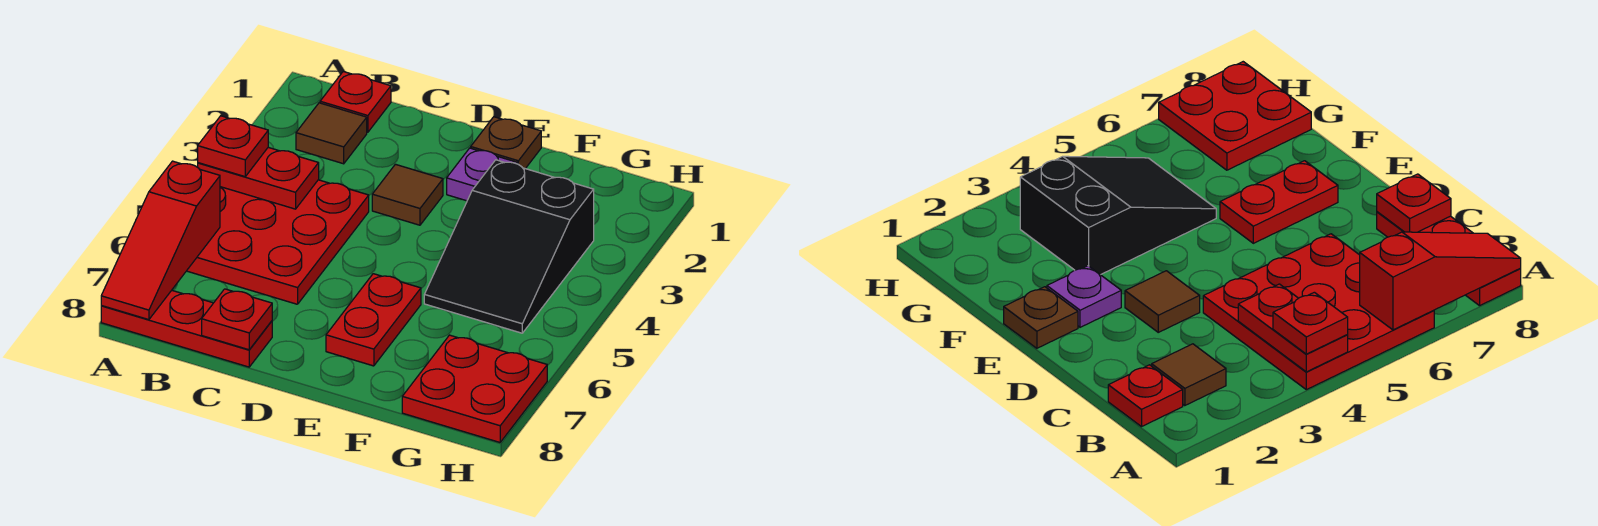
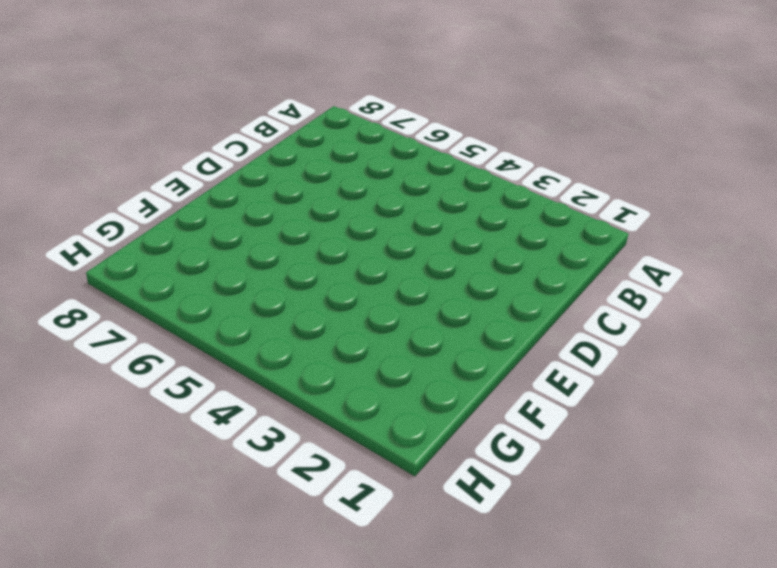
none -> red 3x3 plate [187,180,369,304]
none -> red 1x3 plate [101,290,272,367]
none -> red 1x1 plate [320,72,391,132]

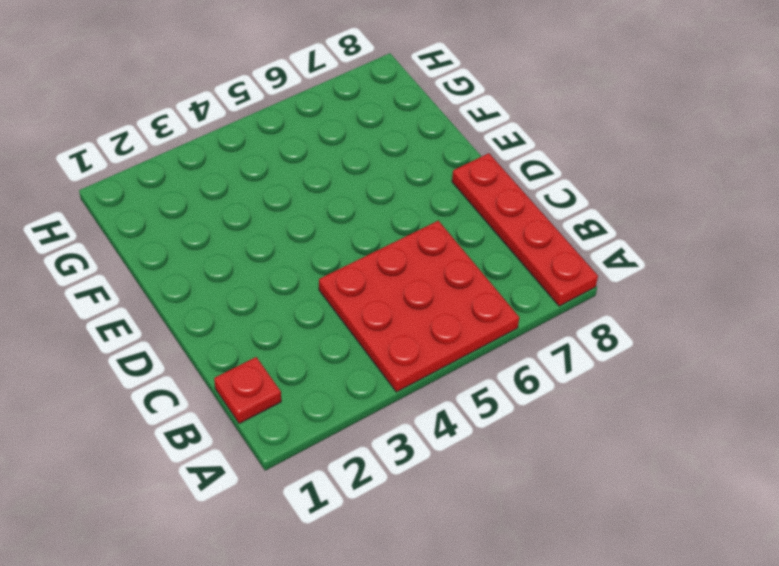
red 1x4 plate [452,153,598,306] -> red 1x3 plate [101,290,272,367]
none -> brown 1x1 tile [296,103,367,164]
none -> brown 1x1 tile [372,164,443,225]
none -> brown 1x1 plate [471,117,541,169]

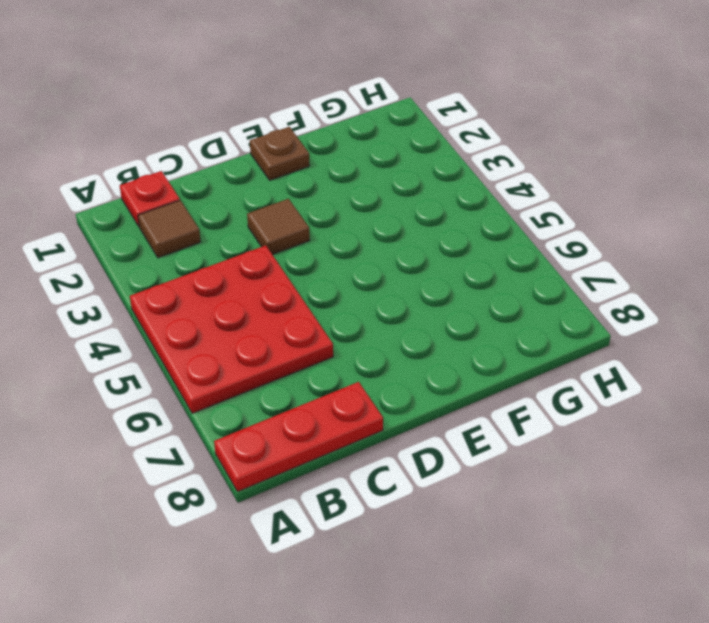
none -> purple 1x1 plate [447,148,517,201]
none -> red 1x2 plate [326,274,421,366]
none -> black 2x3 slope [424,160,594,333]

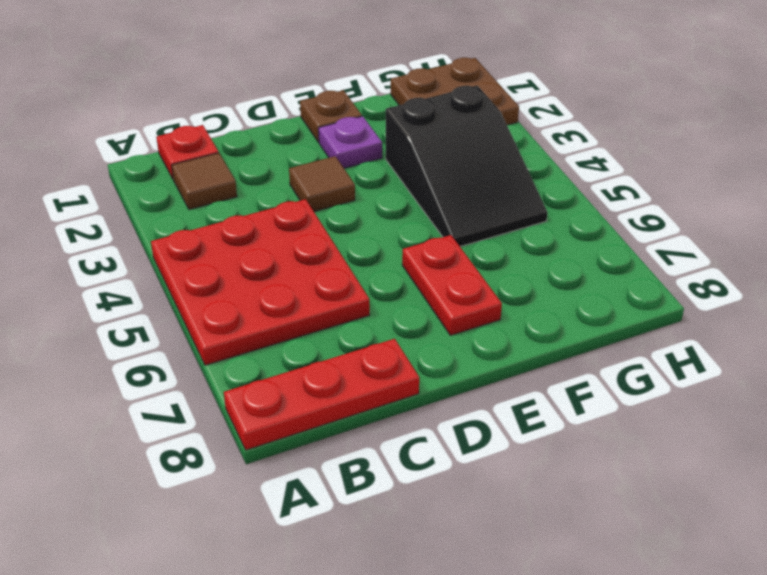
brown 2x2 plate [391,58,519,125] -> none
none -> red 2x2 plate [402,335,547,442]
none -> red 1x2 plate [198,147,319,209]
none -> red 1x3 slope [101,161,220,320]

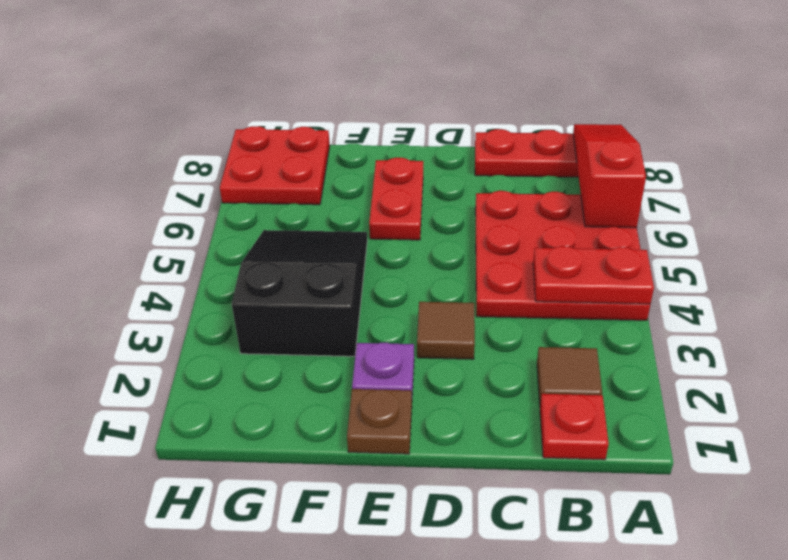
none -> red 1x1 plate [202,289,272,350]
none -> red 1x1 plate [198,116,268,177]

